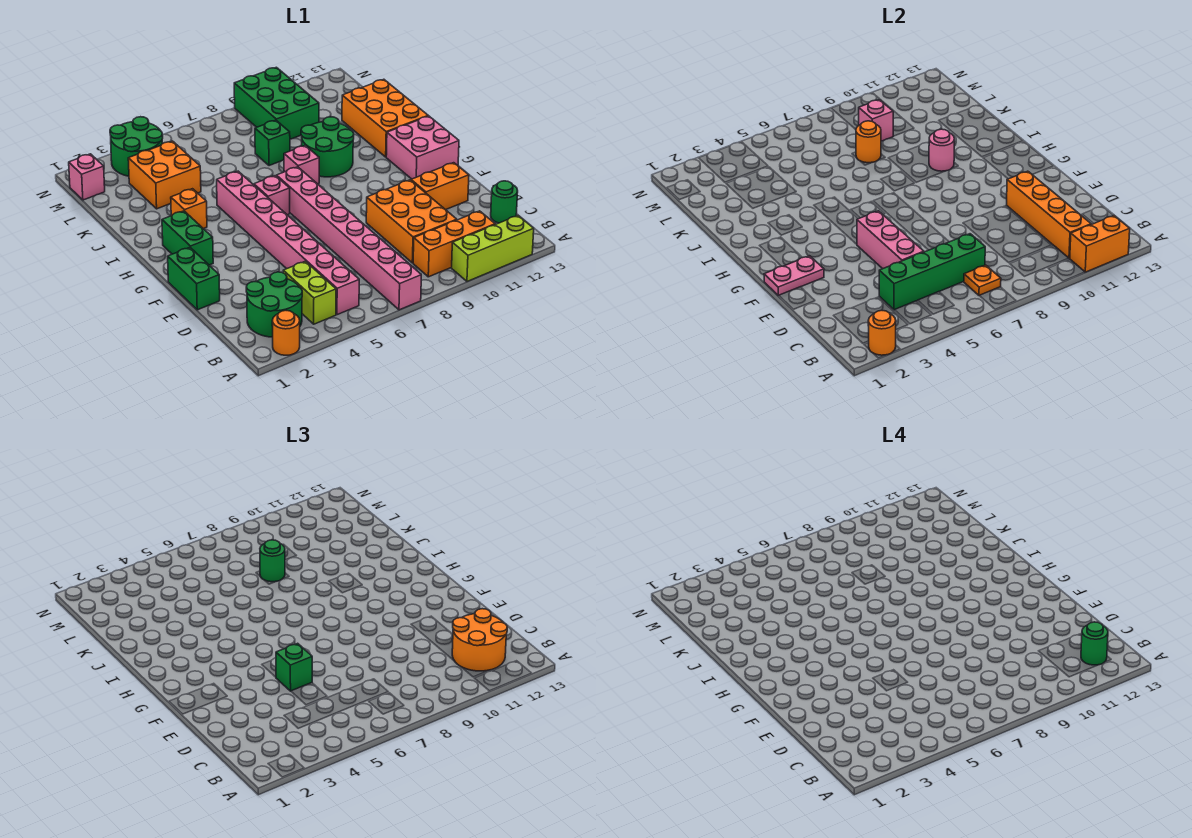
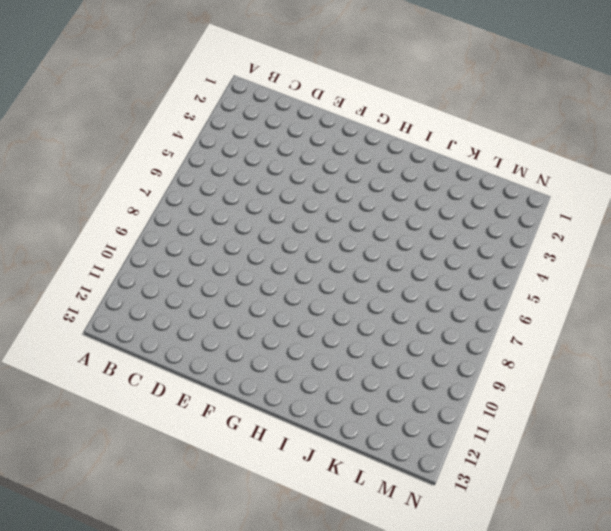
none -> orange 1x1 round brick [272,310,300,355]
none -> pink 1x8 brick [277,167,421,310]
none -> lime 1x3 brick [452,216,534,281]
none -> green 2x2 round brick [246,272,302,337]

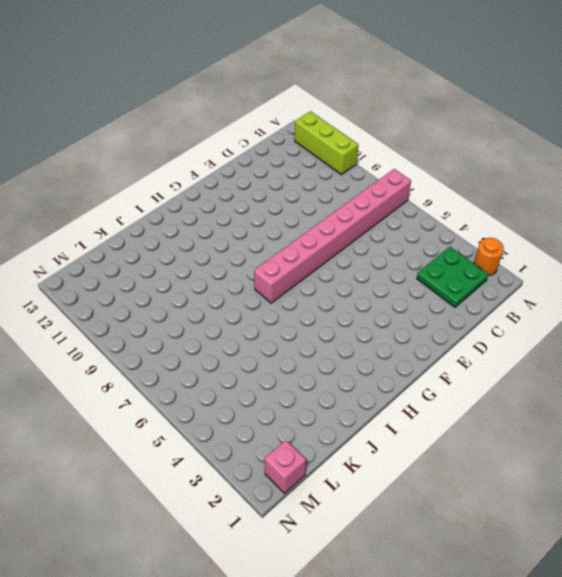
green 2x2 plate [417,247,488,307] -> green 2x2 round brick [246,272,302,337]
none -> lime 1x2 brick [283,261,336,324]
none -> pink 1x8 brick [217,171,359,315]
none -> orange 1x3 brick [413,211,495,277]
none -> orange 2x3 brick [366,180,457,263]

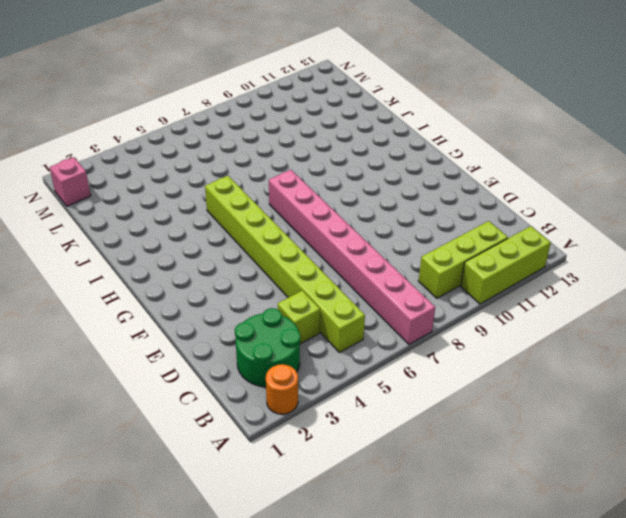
lime 1x8 brick [205,176,365,353] -> pink 1x8 brick [217,171,359,315]
lime 1x3 brick [419,221,508,298] -> orange 1x3 brick [413,211,495,277]
lime 1x1 brick [278,291,320,344] -> lime 1x2 brick [283,261,336,324]
none -> orange 2x3 brick [366,180,457,263]
none -> green 1x1 round brick [491,181,518,223]
none -> green 1x2 brick [168,247,220,310]
none -> orange 1x2 brick [411,163,469,210]

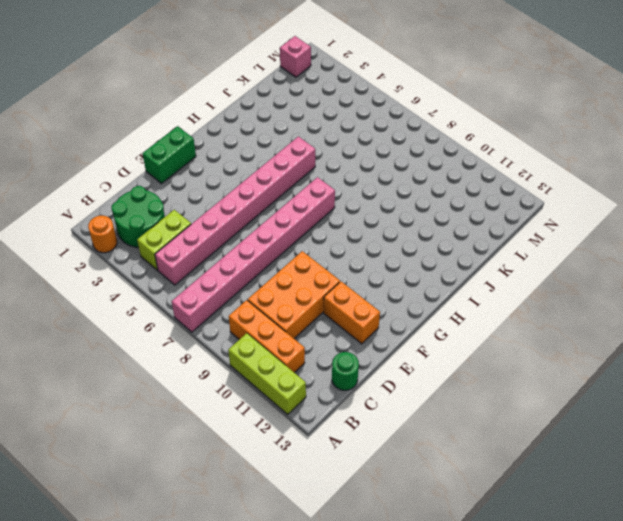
none -> green 1x2 brick [162,211,213,265]
none -> pink 2x2 brick [386,116,459,179]
none -> pink 1x1 brick [254,176,290,215]
none -> orange 1x1 brick [171,189,207,229]

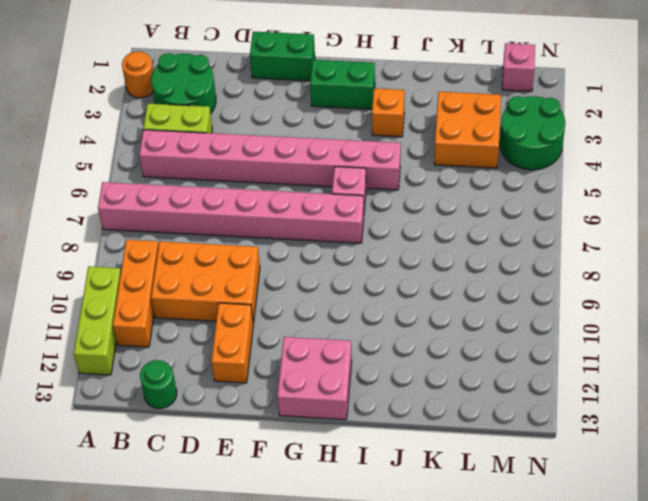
none -> pink 1x1 brick [284,146,319,184]
none -> green 2x2 round brick [301,117,354,177]
none -> orange 2x3 brick [342,79,428,157]
none -> green 1x1 brick [255,120,290,166]

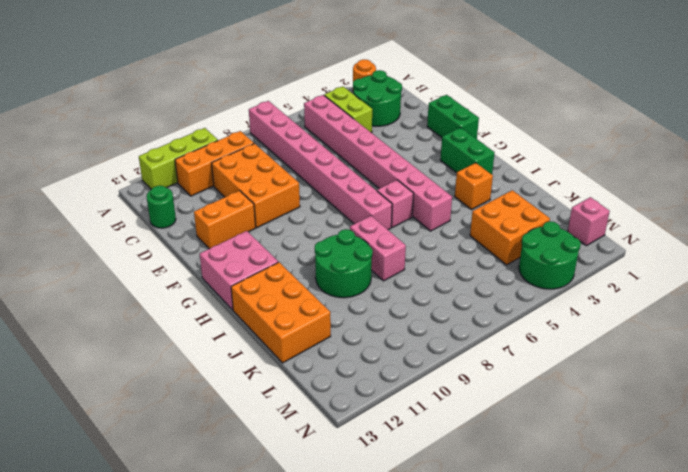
pink 1x2 brick [350,216,406,281] -> pink 1x1 brick [284,146,319,184]
none -> green 1x1 brick [255,120,290,166]
none -> green 2x3 brick [234,67,319,139]
none -> orange 1x1 round brick [868,310,896,355]
none -> orange 1x2 brick [1070,215,1130,272]

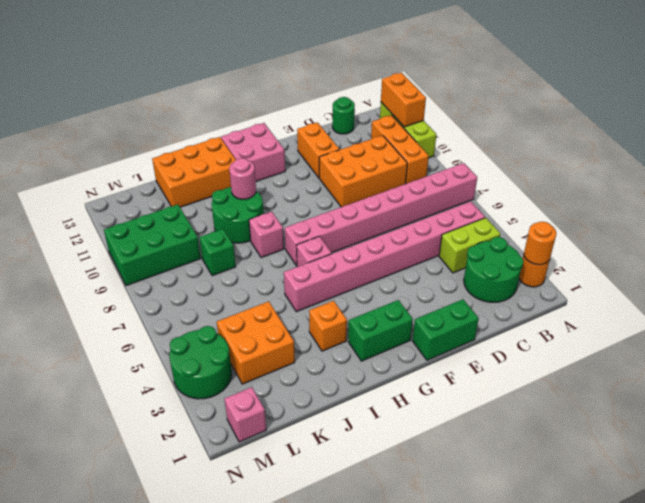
none -> orange 1x1 plate [964,265,1001,296]
none -> orange 1x4 brick [1007,171,1091,258]
none -> green 1x4 brick [879,234,985,310]
none -> pink 1x3 brick [857,211,924,269]

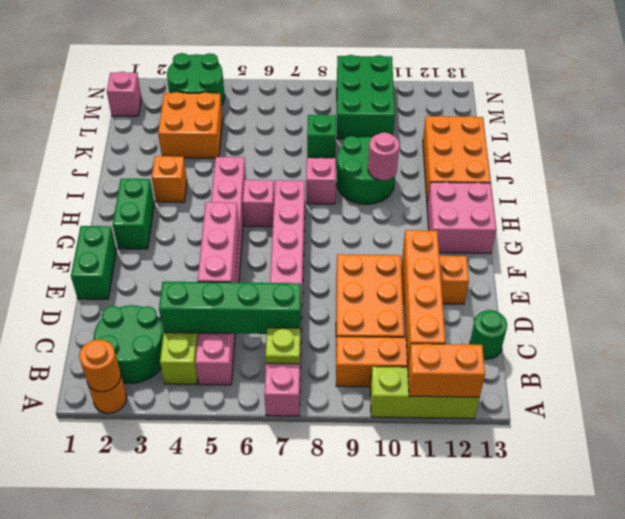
lime 1x1 plate [265,328,300,364] -> orange 1x1 plate [964,265,1001,296]
none -> pink 1x2 plate [764,256,824,296]
none -> orange 1x1 round brick [856,121,881,163]
none -> pink 1x1 brick [859,100,893,141]
none -> orange 2x2 round brick [452,609,507,671]

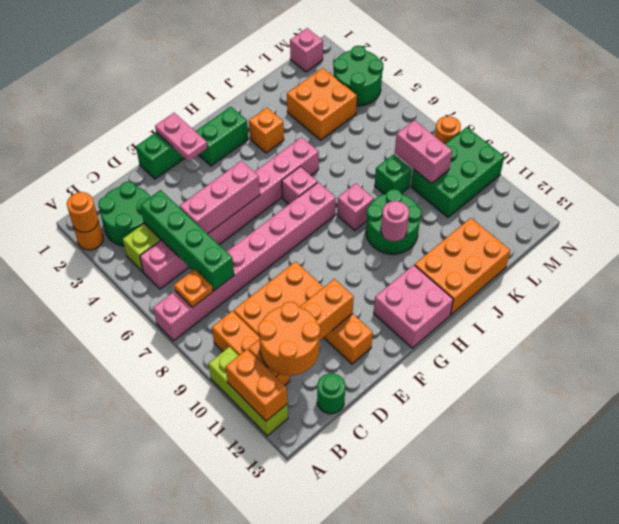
pink 1x2 brick [395,120,452,184] -> pink 1x1 brick [859,100,893,141]
orange 1x1 round brick [435,116,461,144] -> orange 1x1 round brick moved to [856,121,881,163]
none -> green 1x1 brick [276,643,312,691]
none -> green 1x1 round brick [260,540,285,582]
none -> green 1x1 round brick [1081,622,1108,665]

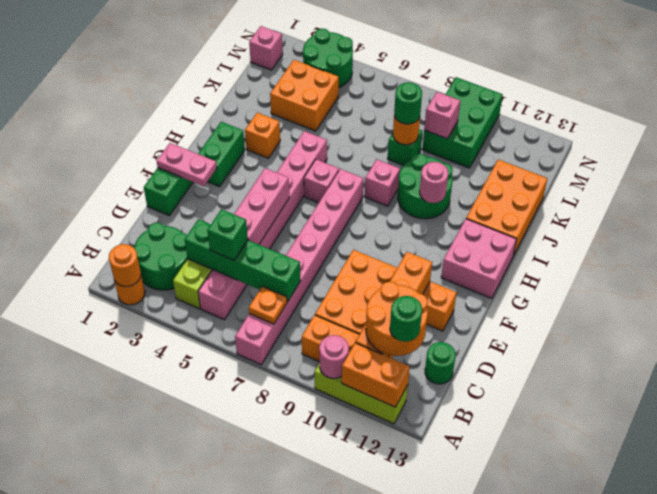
pink 1x1 round brick [319,335,349,378] -> none
green 1x1 brick [207,209,248,260] -> green 1x1 brick moved to [276,643,312,691]

